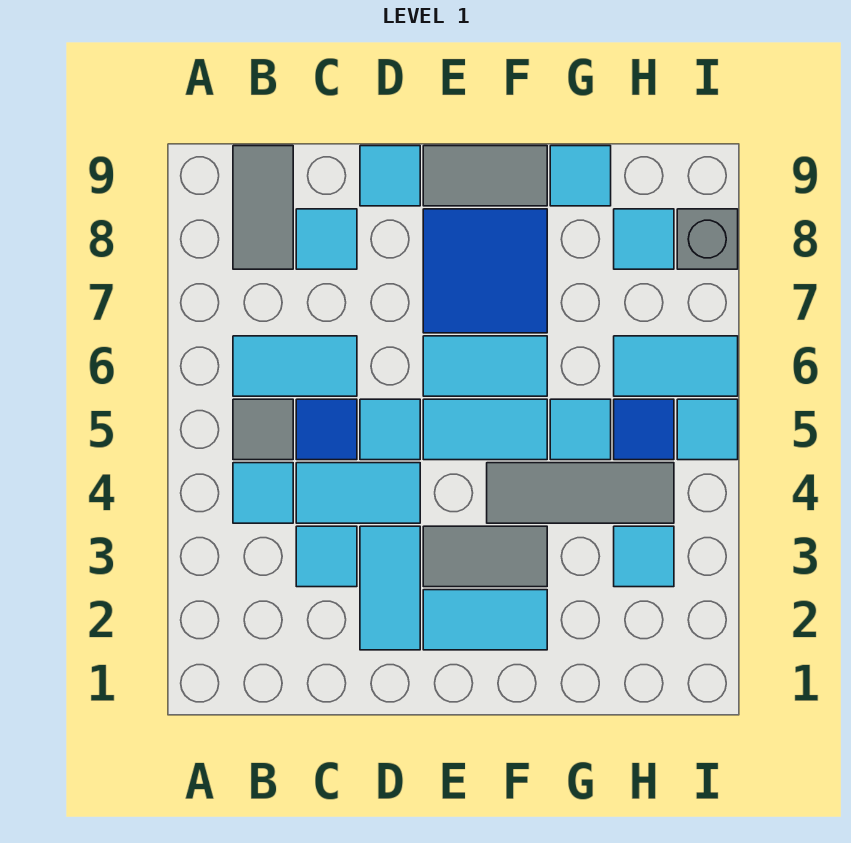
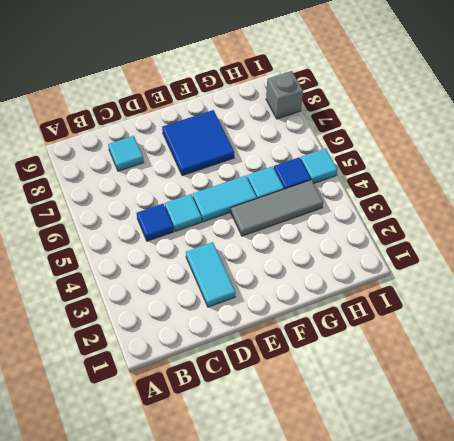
none -> cyan 1x1 tile [233,463,293,523]
none -> grey 1x1 tile [233,399,293,460]
none -> cyan 1x2 tile [233,336,357,396]

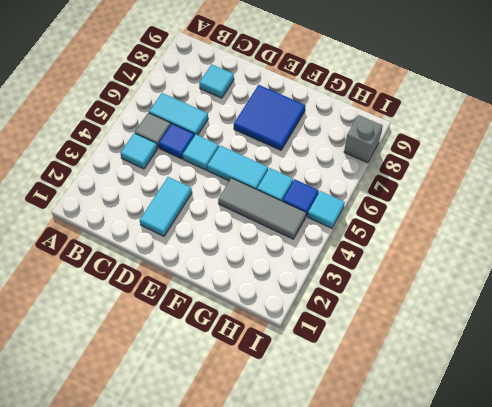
none -> grey 1x2 tile [233,146,293,269]
none -> cyan 1x1 tile [296,526,357,587]
none -> cyan 1x2 tile [296,463,420,523]

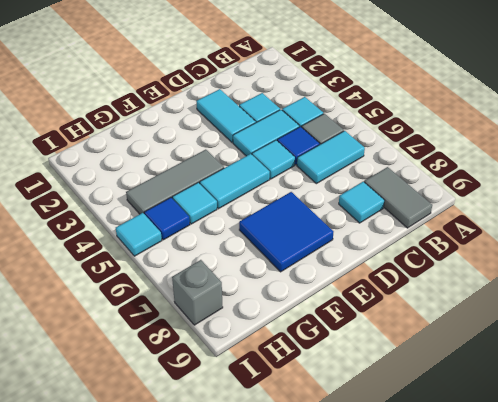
none -> cyan 1x1 tile [360,146,420,206]
none -> cyan 1x2 tile [423,590,547,650]
none -> grey 1x2 tile [423,526,547,587]

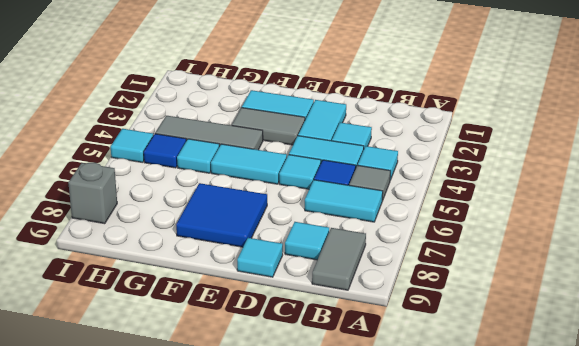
none -> cyan 1x2 tile [423,336,547,396]
none -> grey 1x2 tile [423,146,547,206]
none -> cyan 1x1 tile [550,146,611,206]

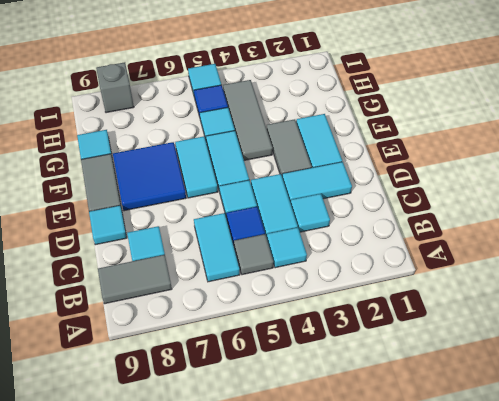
none -> cyan 1x1 tile [614,526,674,587]
none -> cyan 1x2 tile [614,336,738,396]
none -> cyan 1x1 tile [614,209,674,269]

